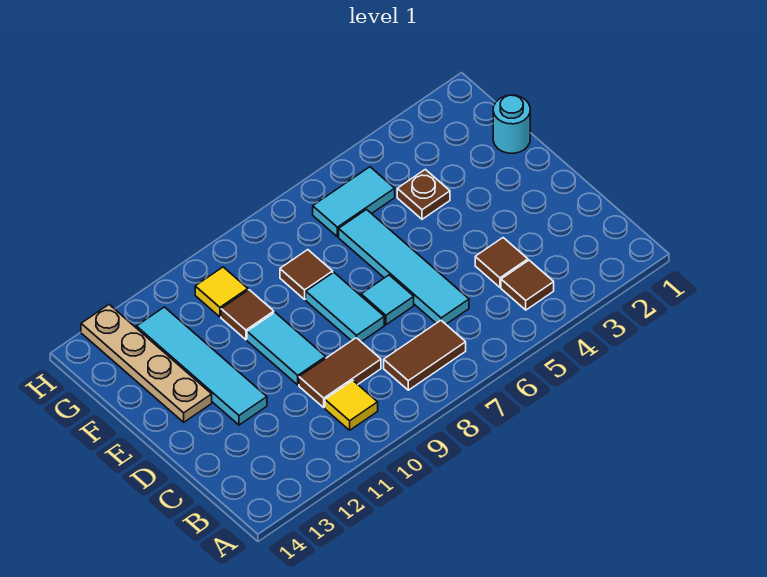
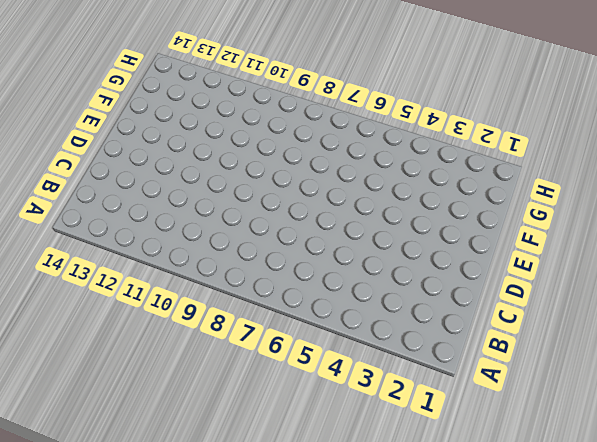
none -> brown 1x1 tile [501,260,554,310]
none -> brown 1x2 tile [384,320,466,390]
none -> yellow 1x1 tile [325,381,378,430]

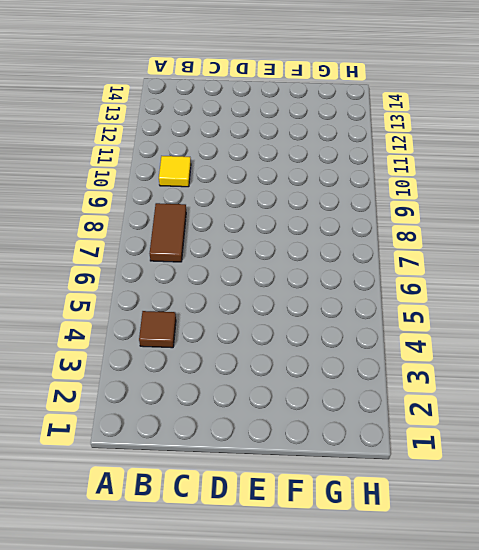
none -> brown 1x1 tile [475,238,528,287]
none -> cyan 1x4 tile [339,210,469,324]
none -> brown 1x2 tile [299,338,381,407]

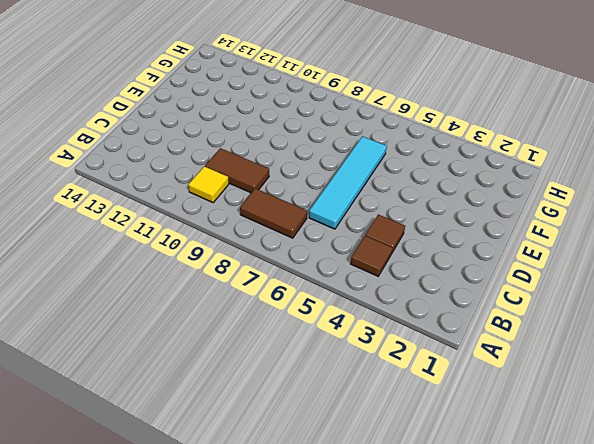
none -> cyan 1x1 tile [361,275,414,325]
none -> cyan 1x2 tile [306,272,384,342]
none -> cyan 1x2 tile [247,313,326,385]

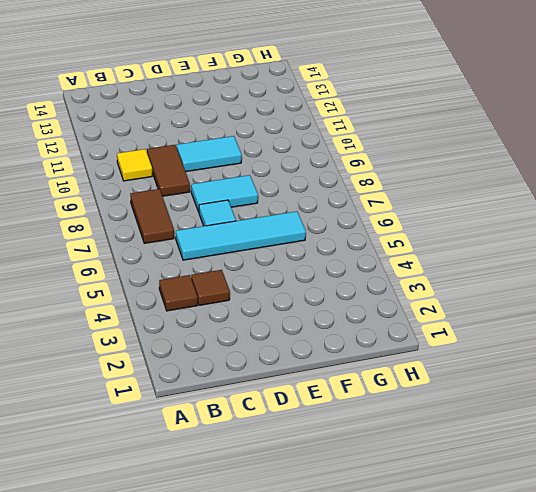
none -> cyan 1x4 tile [136,307,267,425]
none -> tan 1x4 plate [81,305,212,422]
none -> cyan 1x1 round brick [493,95,530,153]

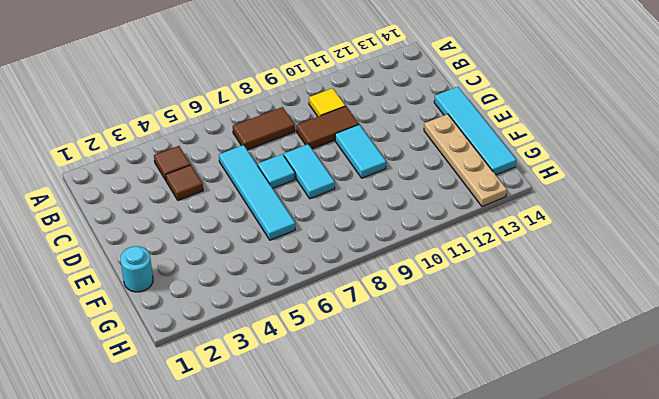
cyan 1x4 tile [434,87,516,175] -> cyan 1x4 tile moved to [136,307,267,425]
none -> brown 1x1 plate [397,169,450,219]
none -> brown 1x1 tile [280,250,333,299]
none -> brown 1x1 tile [221,290,274,340]

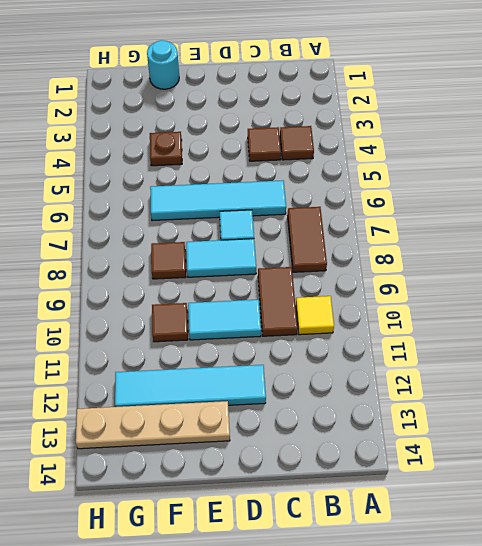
none -> cyan 1x2 tile [313,167,395,237]
none -> yellow 1x1 tile [195,267,248,317]

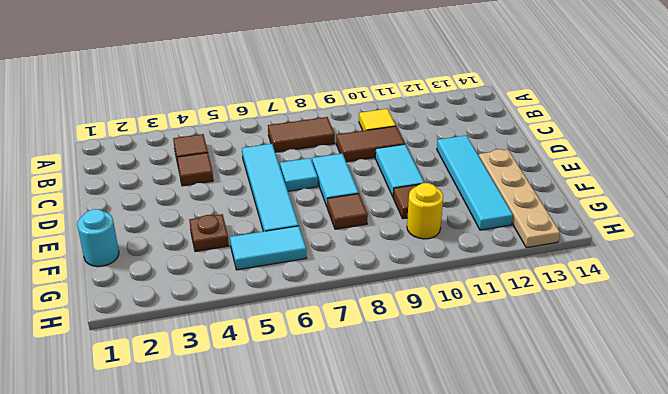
yellow 1x1 round brick [407,183,443,239] -> yellow 1x1 tile [195,267,248,317]

